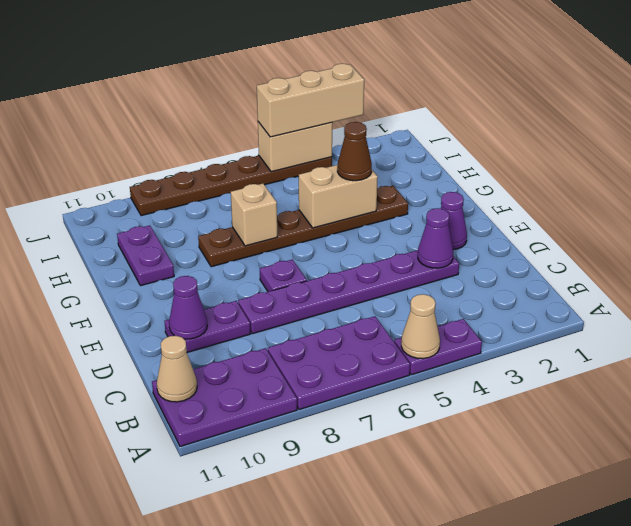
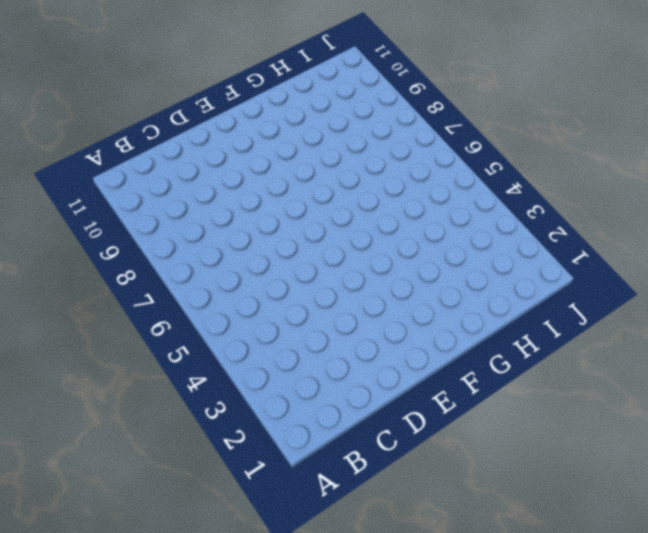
none -> purple 1x2 plate [394,319,482,375]
none -> purple 2x3 plate [268,316,410,410]
none -> purple 2x3 plate [152,348,297,447]

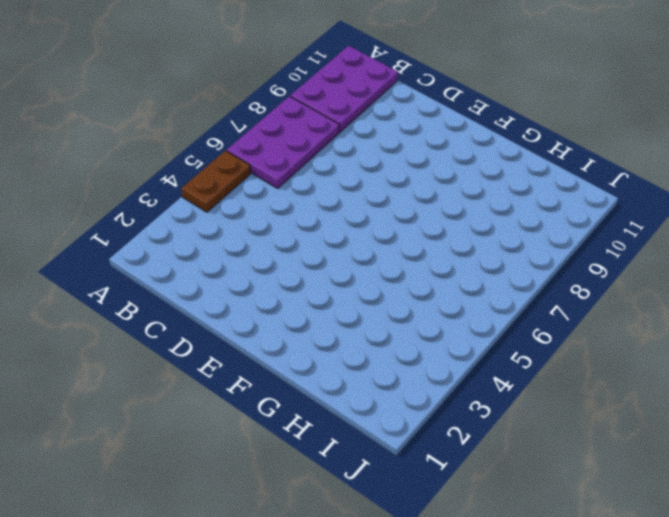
brown 1x2 plate [182,151,251,212] -> purple 1x2 plate [394,319,482,375]
none -> purple 1x6 plate [238,250,459,334]
none -> purple 1x2 plate [164,301,251,352]
none -> purple 1x1 cone [440,192,467,250]

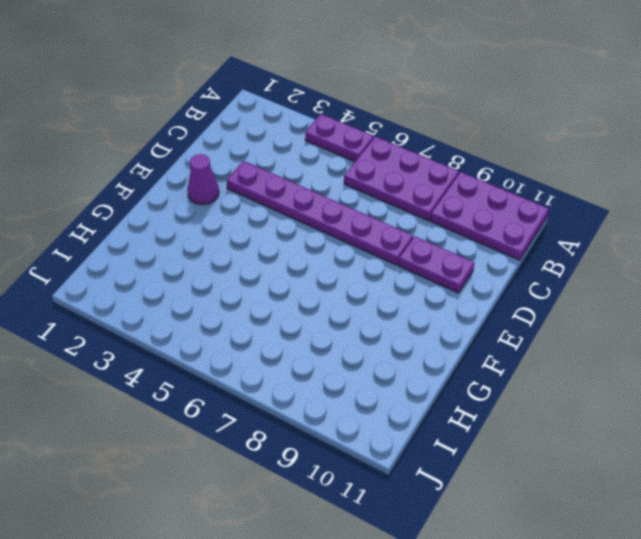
none -> purple 1x1 plate [260,259,307,292]
none -> brown 1x6 plate [198,186,408,267]
none -> purple 1x2 plate [117,225,174,286]

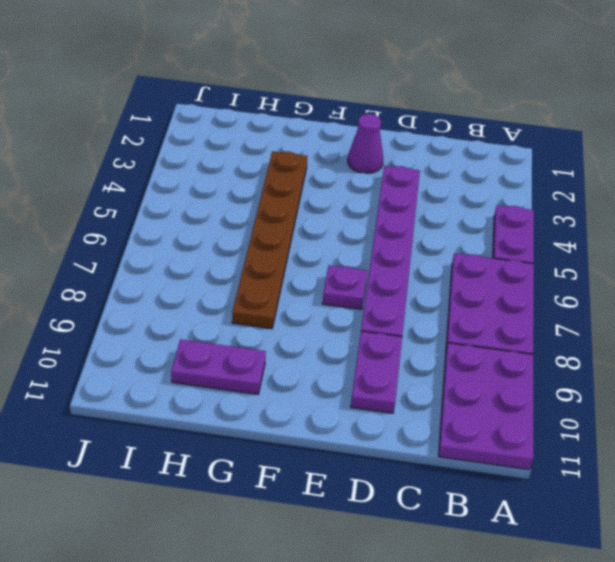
none -> brown 1x6 plate [130,156,332,216]
none -> tan 1x1 cone [401,294,440,359]
none -> tan 1x1 cone [157,336,197,402]

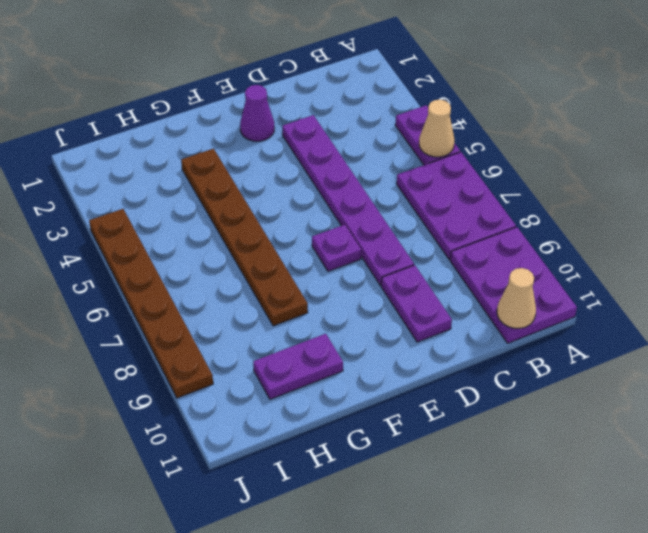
none -> purple 1x1 cone [418,208,453,268]
none -> purple 1x1 cone [169,276,207,339]
none -> tan 1x2 brick [299,165,378,228]

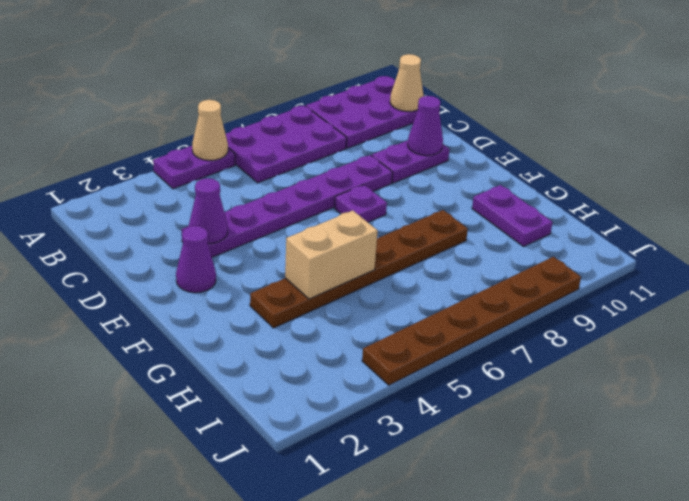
none -> tan 1x1 brick [231,184,277,246]
none -> tan 1x2 brick [258,122,332,172]
none -> brown 1x1 cone [337,122,372,181]

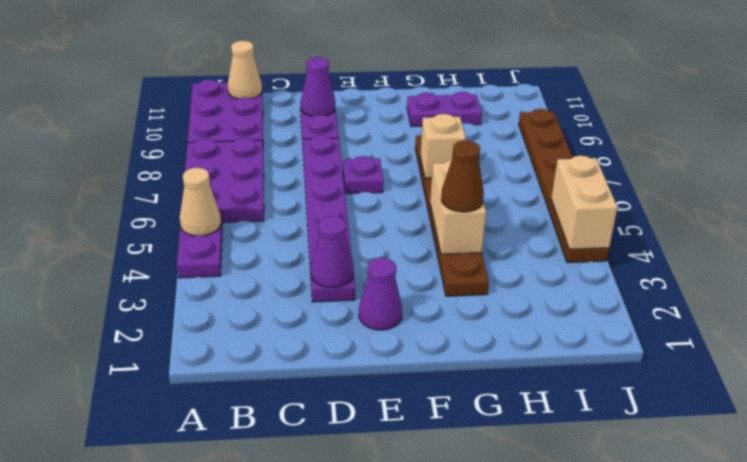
none -> tan 1x3 brick [257,64,364,137]

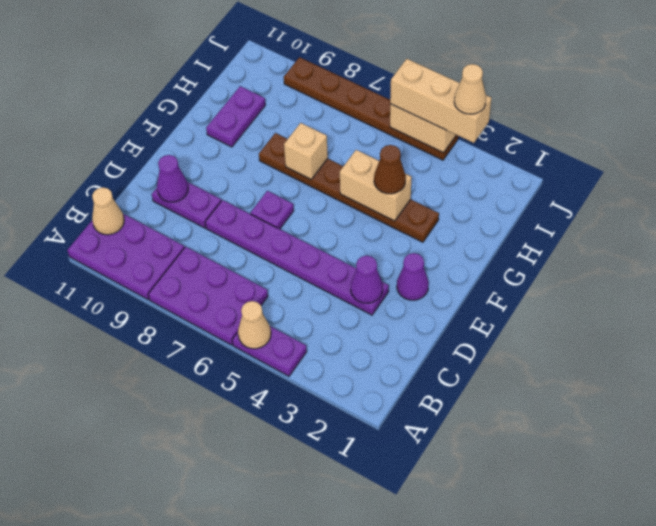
tan 1x1 cone [454,64,486,114] -> none

